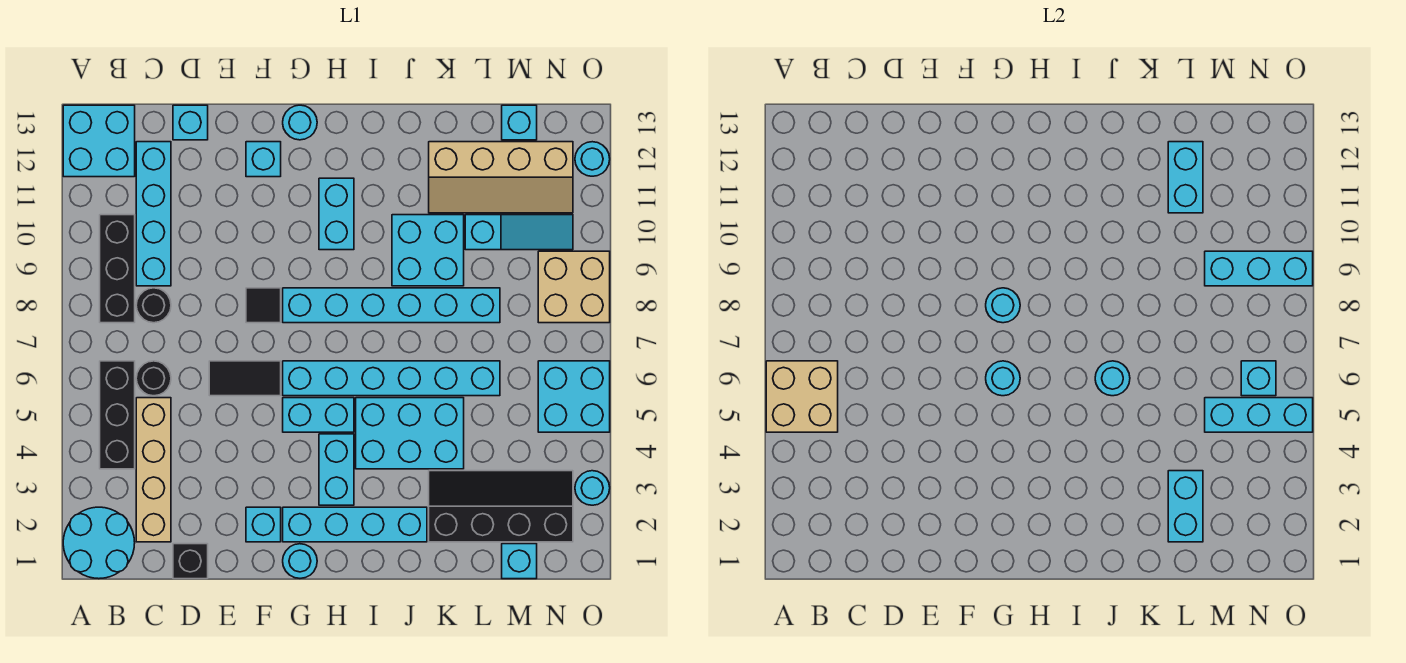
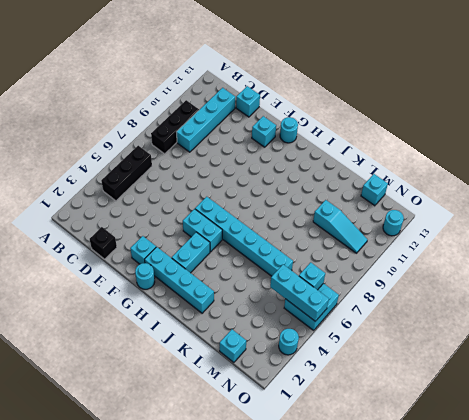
none -> cyan 2x2 round brick [63,507,135,579]
none -> cyan 2x2 brick [63,105,135,177]
none -> tan 1x4 brick [136,398,171,542]
none -> black 1x1 round brick [136,361,171,396]

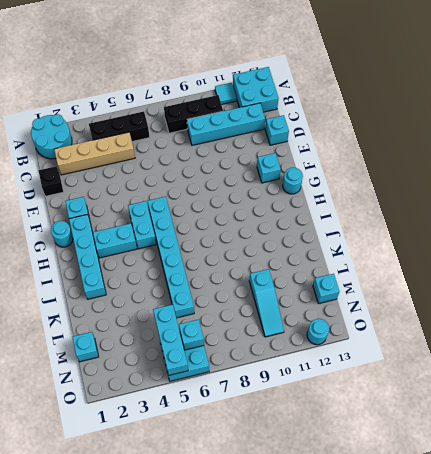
cyan 1x1 tile [215,83,237,104] -> none
none -> black 1x1 round brick [136,361,171,396]
none -> black 1x1 round brick [136,288,171,323]
none -> black 1x2 tile [209,361,281,396]
none -> black 1x1 tile [246,288,281,323]

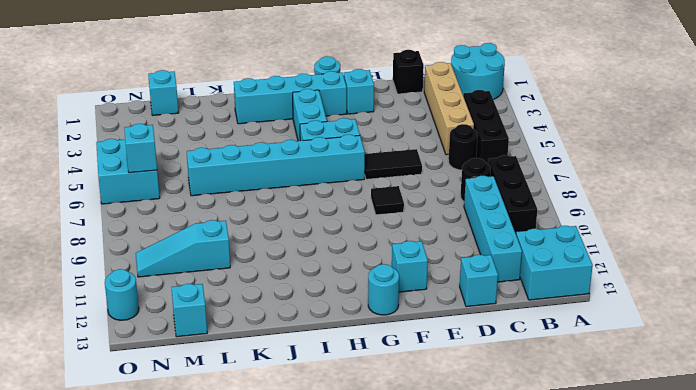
none -> cyan 1x6 brick [283,288,500,323]
none -> cyan 1x2 brick [319,178,354,250]
none -> cyan 2x3 brick [356,398,464,469]
none -> cyan 2x2 brick [392,215,464,286]

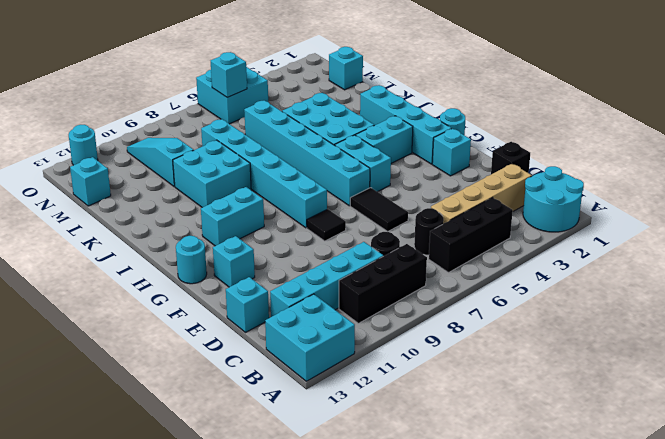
none -> black 2x4 slope [429,471,573,542]
none -> tan 2x4 slope [429,142,573,213]
none -> tan 2x2 brick [538,251,610,323]
none -> cyan 1x1 round brick [575,471,610,505]

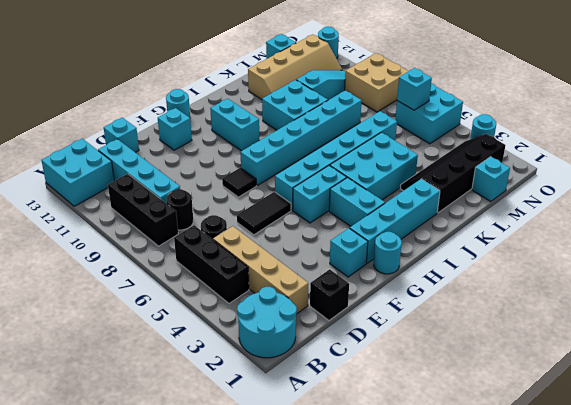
none -> tan 2x2 brick [766,361,838,432]
none -> cyan 1x1 round brick [986,361,1020,396]
none -> cyan 1x1 round brick [986,288,1020,323]
none -> cyan 1x1 round brick [1095,361,1130,396]

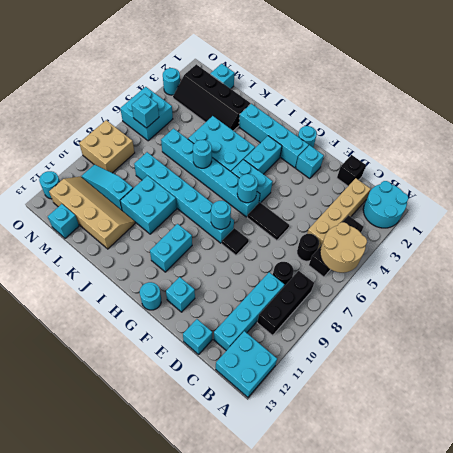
tan 2x2 round brick [320,222,367,273] -> tan 2x2 brick [766,361,838,432]
none -> cyan 1x2 brick [1168,471,1203,542]
none -> cyan 1x2 brick [1168,142,1203,213]
none -> cyan 1x3 brick [1205,398,1313,432]
none -> cyan 1x3 brick [1205,251,1313,286]

